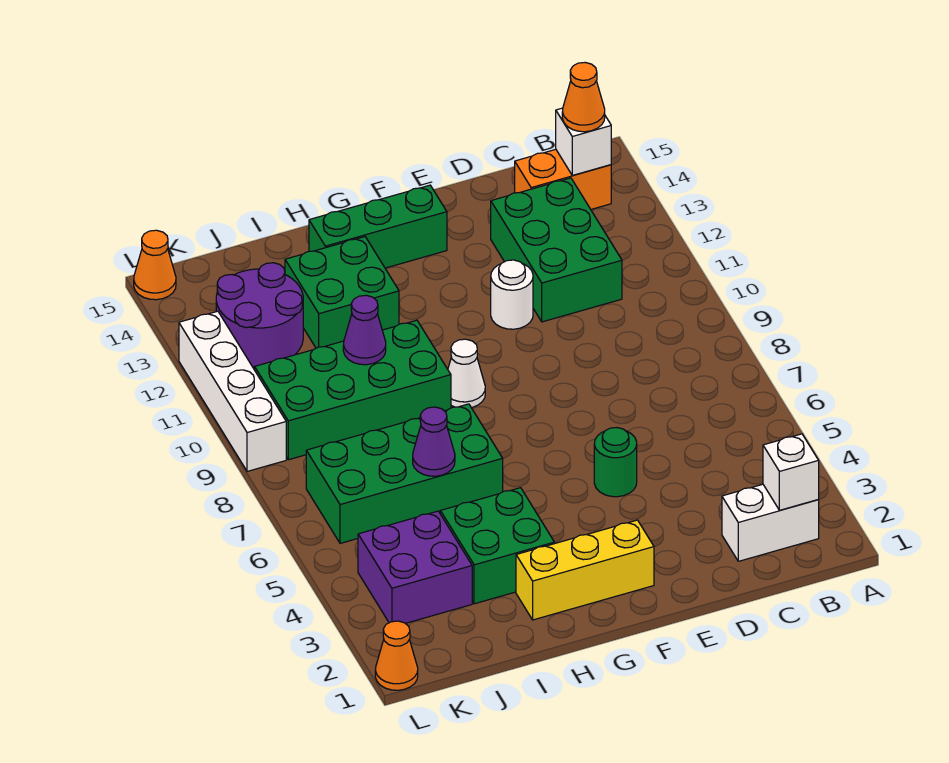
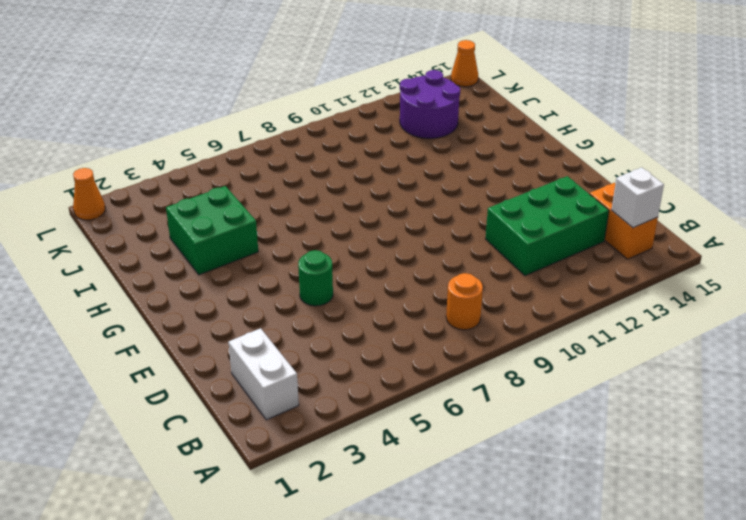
orange 1x1 round brick [446,273,483,330] -> none
none -> white 1x1 round brick [491,260,533,329]
none -> yellow 1x3 brick [516,520,654,620]
none -> green 1x3 brick [309,185,447,268]

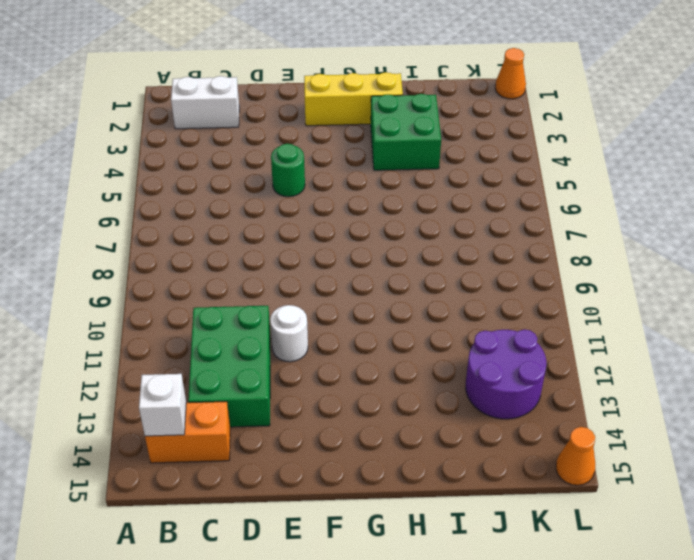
none -> green 1x3 brick [309,185,447,268]
none -> white 1x1 cone [448,339,485,408]
none -> green 2x4 brick [306,404,503,543]

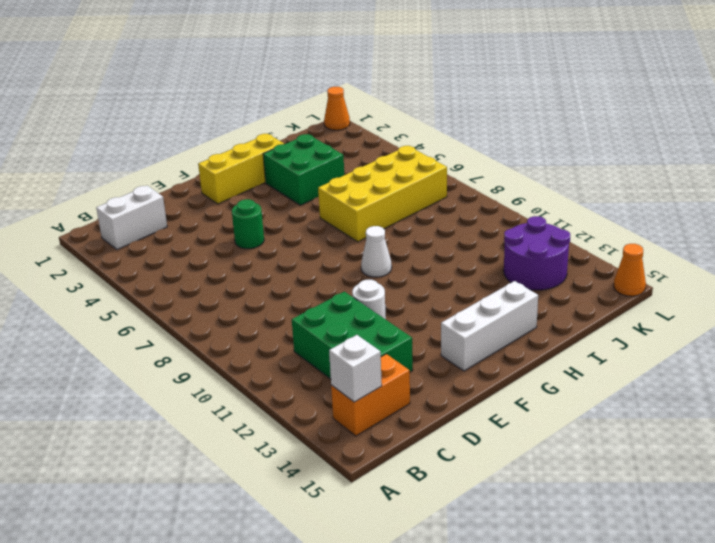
white 1x3 brick [441,281,538,371] -> green 1x3 brick [309,185,447,268]
yellow 2x4 brick [318,146,447,242] -> green 2x4 brick [306,404,503,543]
none -> green 2x4 brick [255,320,451,460]
none -> green 2x2 brick [285,237,399,348]
none -> purple 2x2 brick [358,511,472,623]

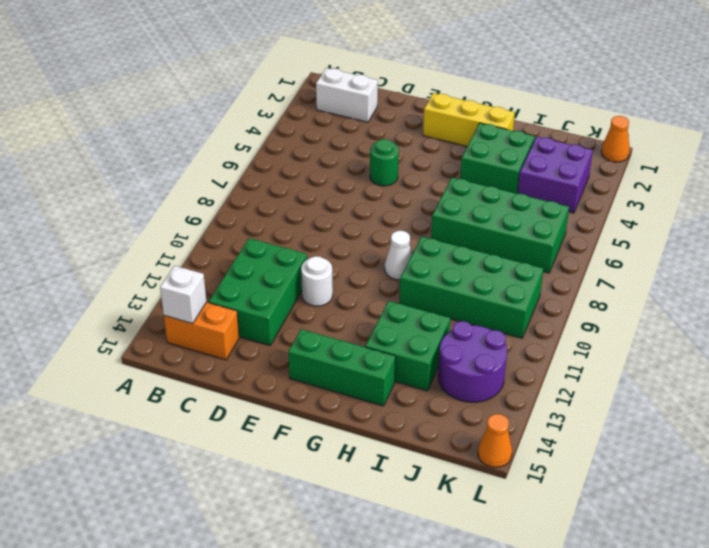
none -> white 1x4 brick [179,311,286,471]
none -> white 1x1 brick [763,434,819,510]
none -> purple 1x1 cone [413,407,455,476]

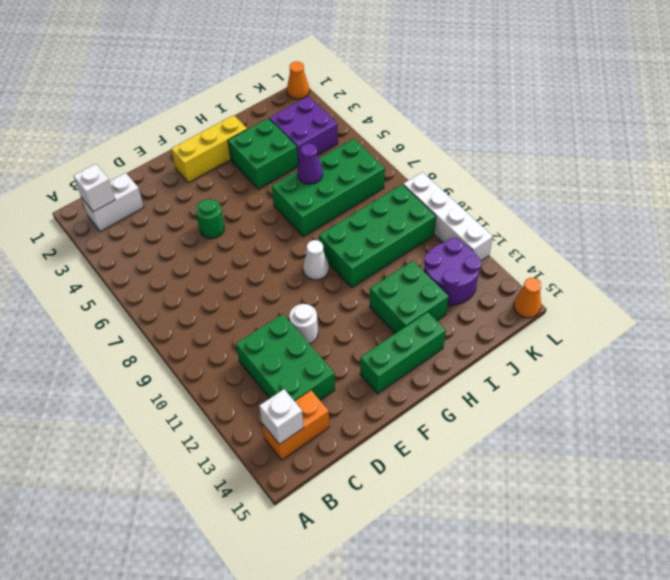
none -> purple 1x1 cone [343,295,386,365]
none -> orange 1x1 cone [562,63,605,132]

